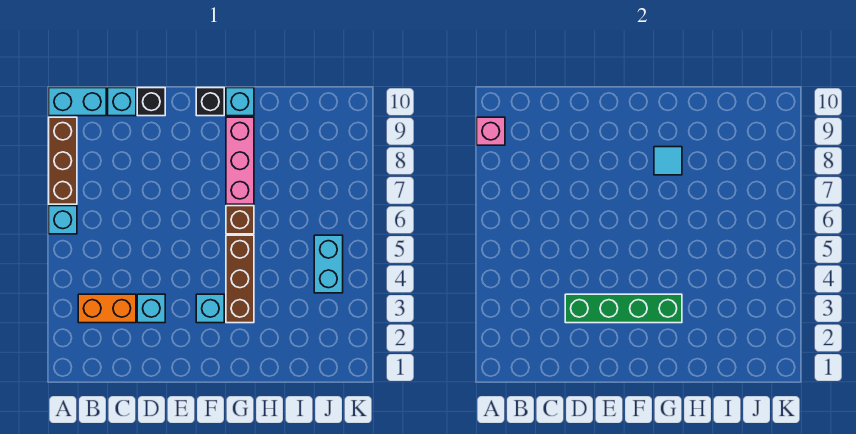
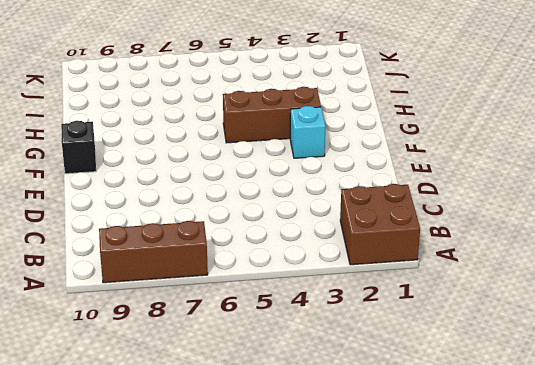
brown 2x2 brick [340,184,420,265] -> none
none -> cyan 1x1 brick [49,206,77,234]
none -> cyan 1x2 brick [49,88,106,116]
none -> orange 1x2 brick [78,294,136,323]

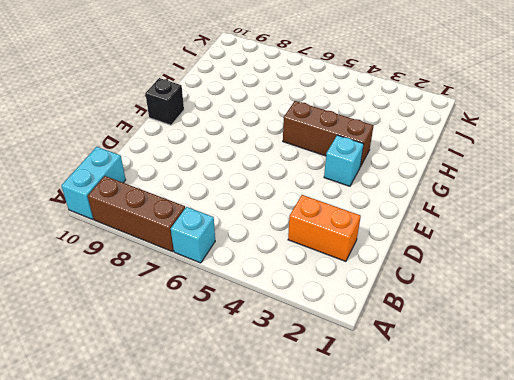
orange 1x2 brick [288,195,361,261] -> orange 1x2 brick turned to [78,294,136,323]
none -> cyan 1x1 brick [108,88,136,116]
none -> cyan 1x1 brick [137,294,165,323]
none -> black 1x1 brick [137,88,165,116]

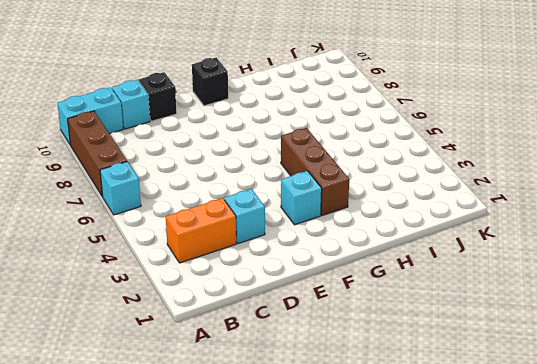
none -> brown 1x1 brick [226,206,254,234]
none -> pink 1x3 brick [226,117,254,204]
none -> cyan 1x1 brick [226,88,254,116]

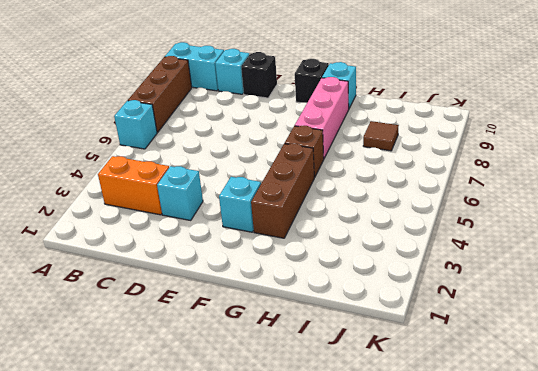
brown 1x1 tile [363,121,399,151] -> none
none -> cyan 1x2 brick [314,235,343,293]
none -> pink 1x1 brick [477,117,505,145]
none -> green 1x4 brick [565,294,682,323]

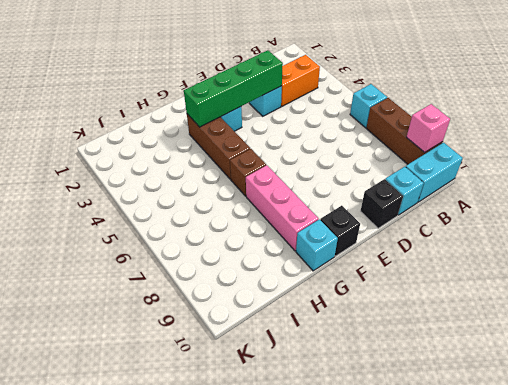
none -> cyan 1x2 brick [314,235,343,293]
none -> cyan 1x1 tile [654,147,682,175]

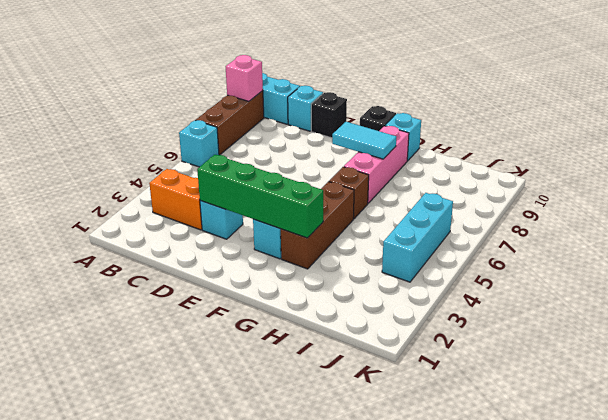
cyan 1x2 tile [332,122,396,159] -> cyan 1x1 tile [654,147,682,175]
cyan 1x3 brick [382,193,453,282] -> cyan 1x2 brick [314,235,343,293]

